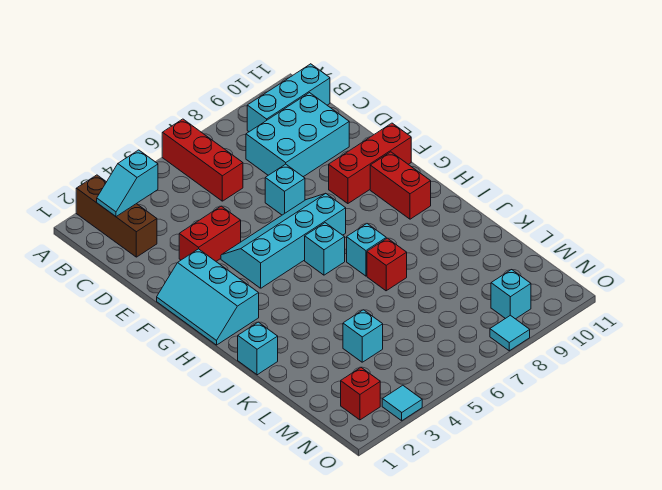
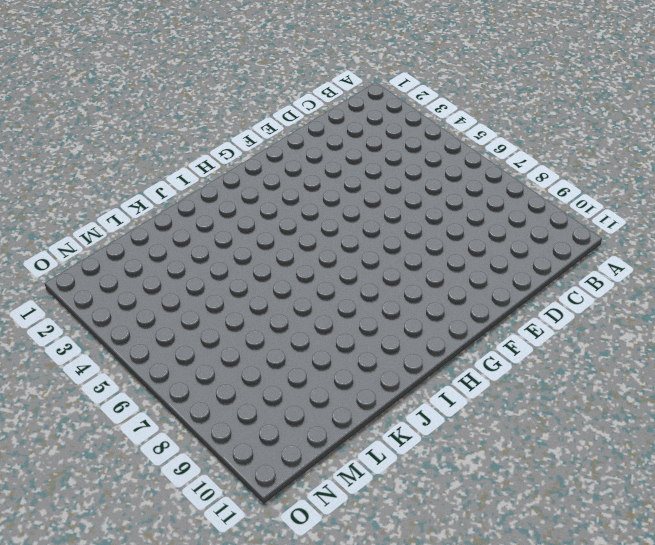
none -> brown 1x3 brick [76,175,157,257]
none -> red 1x3 brick [162,119,243,201]
none -> cyan 1x3 brick [247,64,330,132]

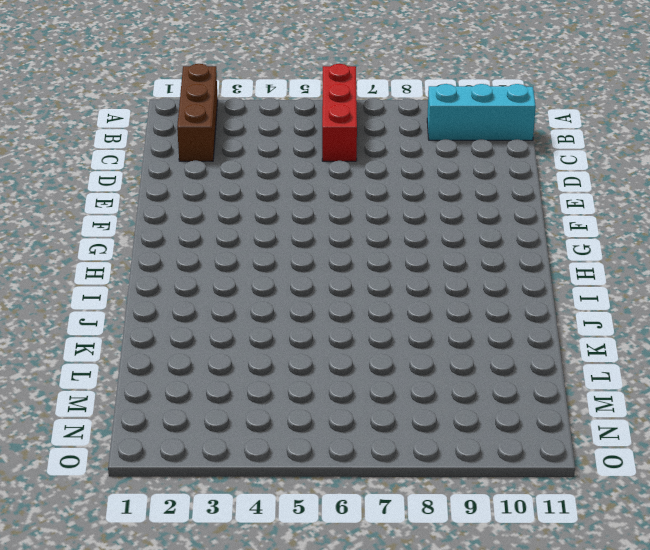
none -> cyan 2x3 brick [246,93,349,177]
none -> red 1x2 brick [179,206,241,261]
none -> cyan 1x1 brick [265,164,305,215]

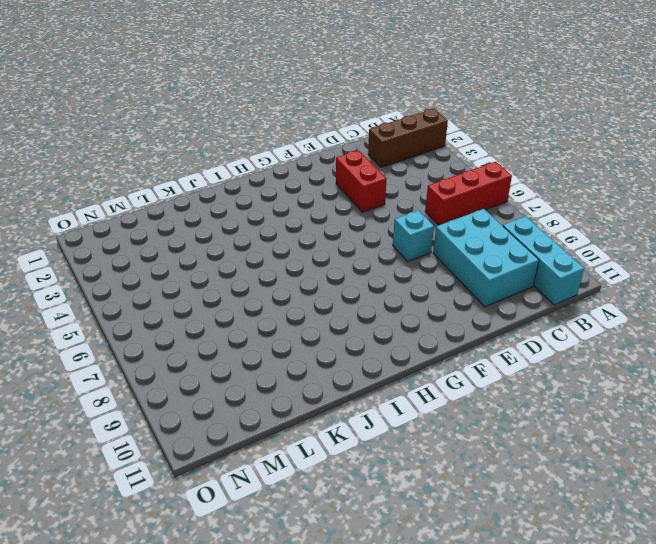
none -> cyan 2x3 slope [157,249,259,345]
none -> cyan 2x4 slope [221,193,346,288]
none -> red 1x3 brick [329,123,411,204]

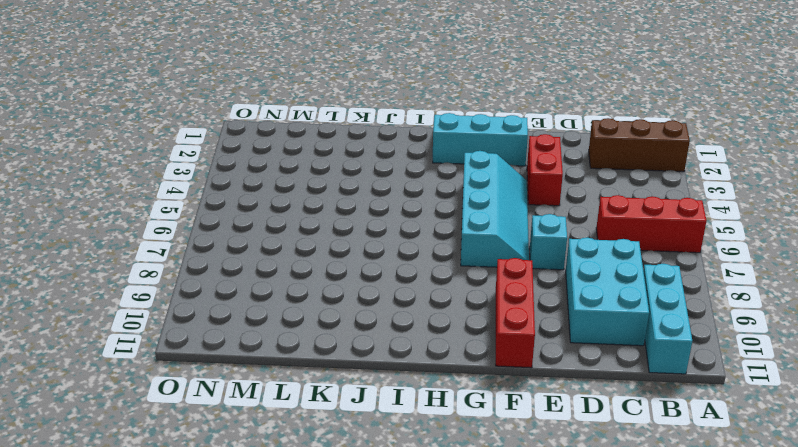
none -> red 1x2 brick [370,152,431,219]
none -> cyan 1x1 brick [305,223,345,275]
none -> cyan 1x1 brick [347,224,386,276]

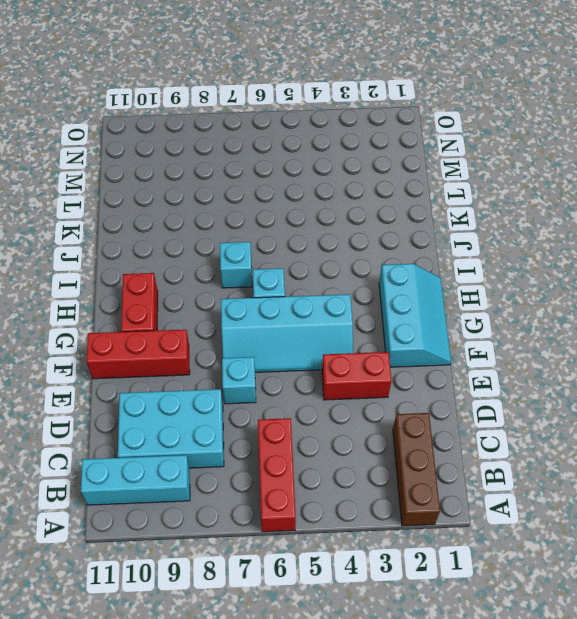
none -> cyan 1x1 brick [238,322,278,375]
none -> red 1x1 brick [367,238,407,291]
none -> cyan 1x1 brick [343,310,383,362]

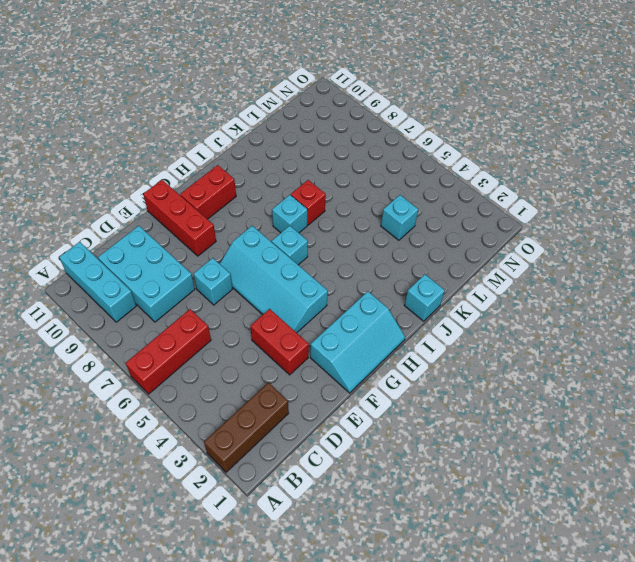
none -> red 1x1 brick [341,367,380,420]
none -> cyan 1x1 brick [491,270,531,319]
none -> cyan 1x1 tile [382,385,422,421]

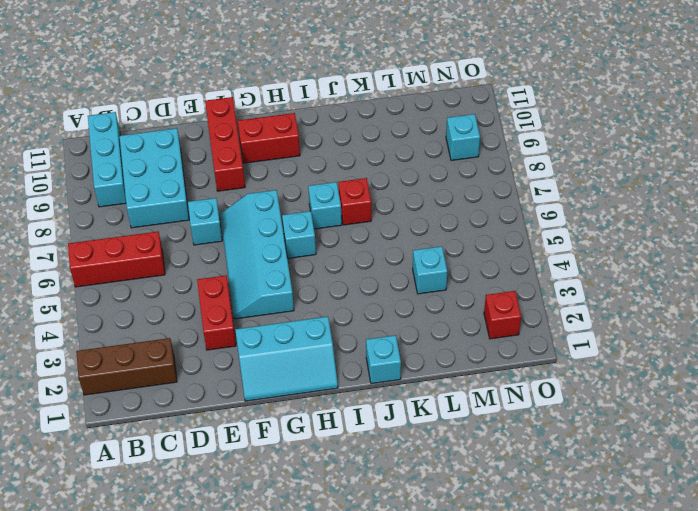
none -> cyan 1x1 tile [382,385,422,421]
none -> cyan 1x1 tile [490,315,530,351]
none -> cyan 1x2 slope [97,150,158,217]

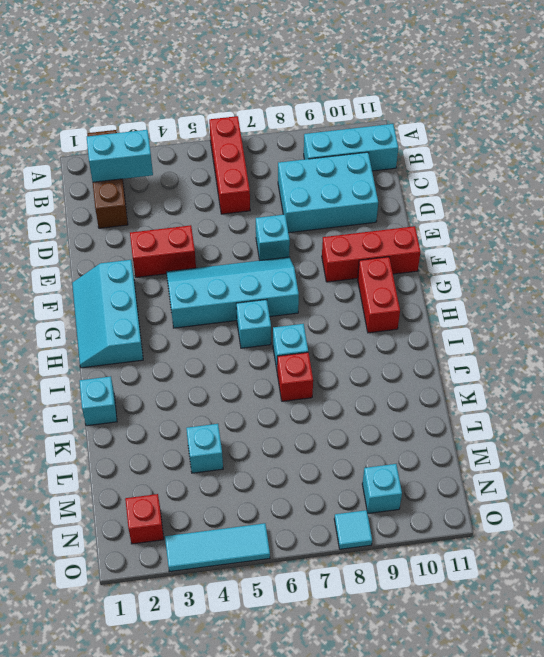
cyan 1x2 brick [87,130,153,182] -> cyan 1x2 slope [97,150,158,217]
cyan 1x3 tile [165,523,270,572] -> cyan 1x1 tile [382,385,422,421]

